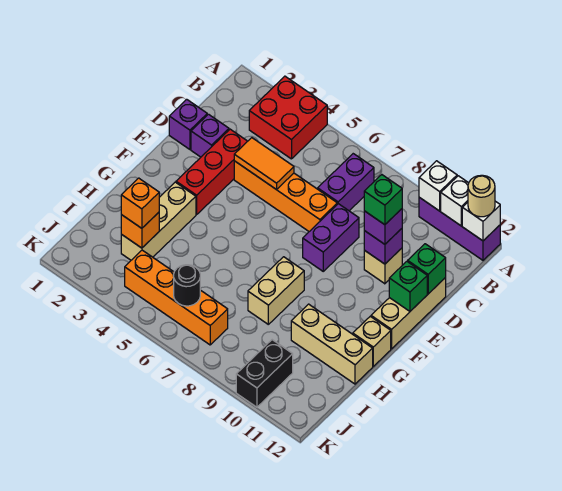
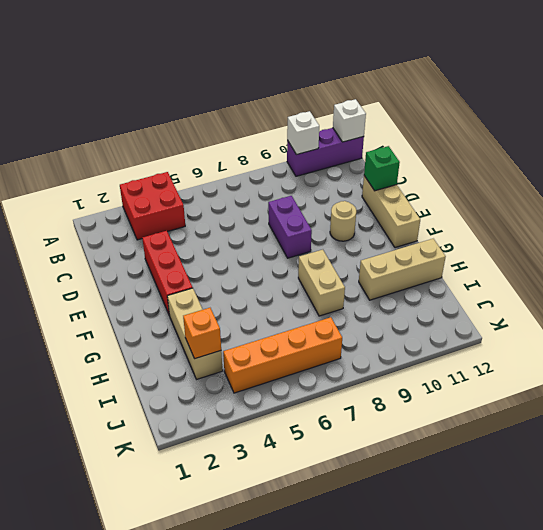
tan 1x1 round brick [330,201,356,241] -> tan 1x1 round brick moved to [468,175,495,217]
none -> purple 1x2 brick [318,154,374,211]
none -> purple 1x1 brick [169,99,207,149]
none -> purple 1x1 brick [191,114,229,157]

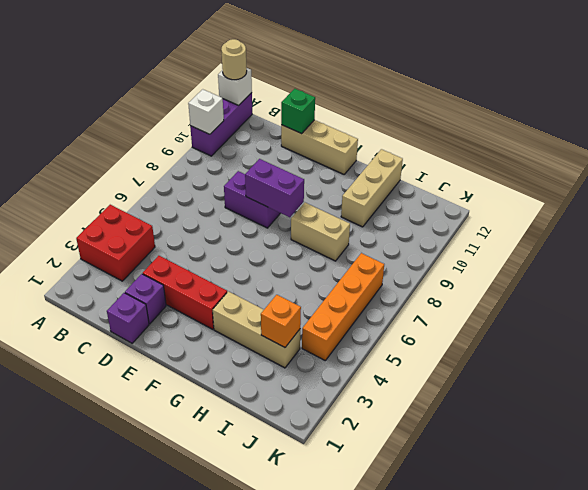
purple 1x2 brick [245,159,304,217] -> purple 1x2 brick moved to [318,154,374,211]
none -> orange 1x4 brick [234,161,337,232]
none -> tan 1x1 brick [364,248,402,284]
none -> tan 1x1 brick [353,316,391,366]

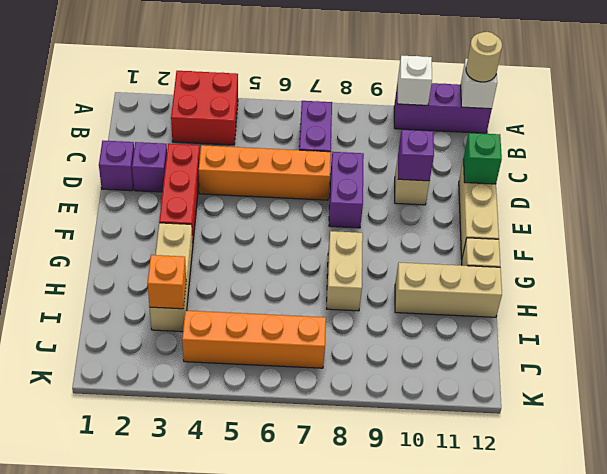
none -> black 1x2 brick [236,340,293,407]
none -> white 1x1 brick [441,176,469,226]
none -> orange 1x2 tile [234,138,294,190]

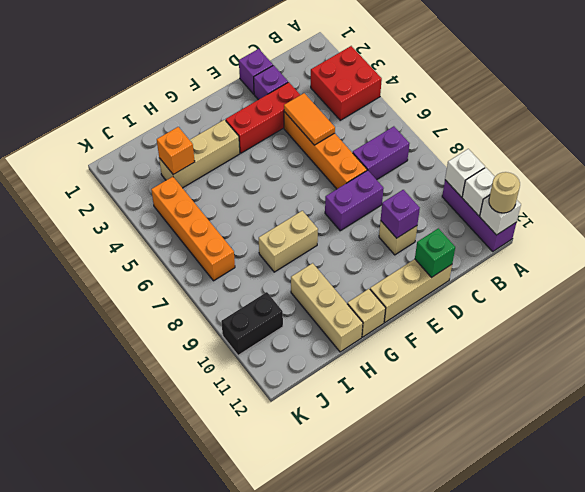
none -> green 1x1 brick [389,261,427,311]
none -> black 1x1 round brick [174,265,200,306]
none -> purple 1x1 brick [364,209,402,244]

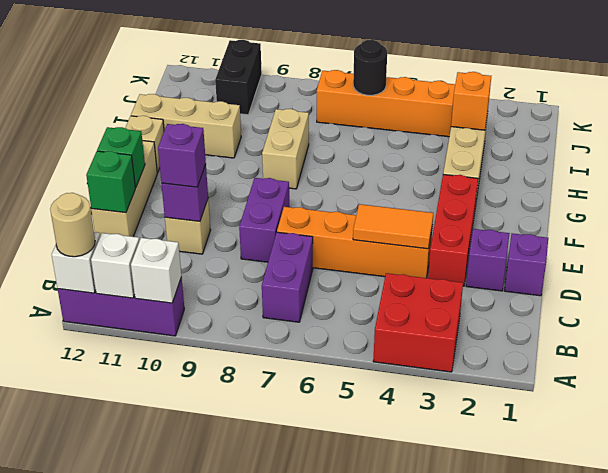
none -> orange 1x1 brick [121,178,159,228]
none -> green 1x1 brick [364,175,402,225]

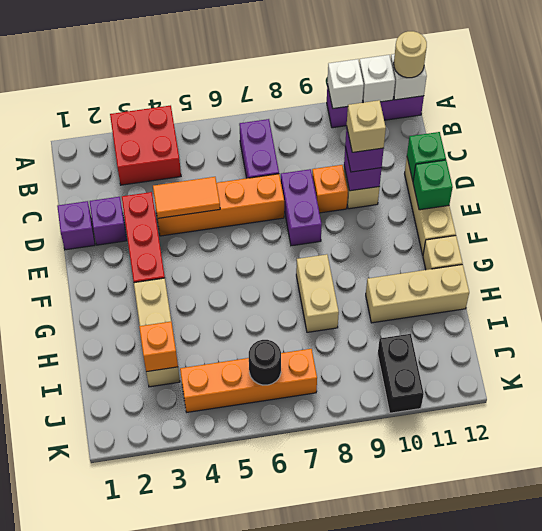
orange 1x1 brick [312,165,348,213] -> orange 1x1 brick moved to [121,178,159,228]
tan 1x1 brick [347,100,386,152] -> green 1x1 brick [364,175,402,225]

